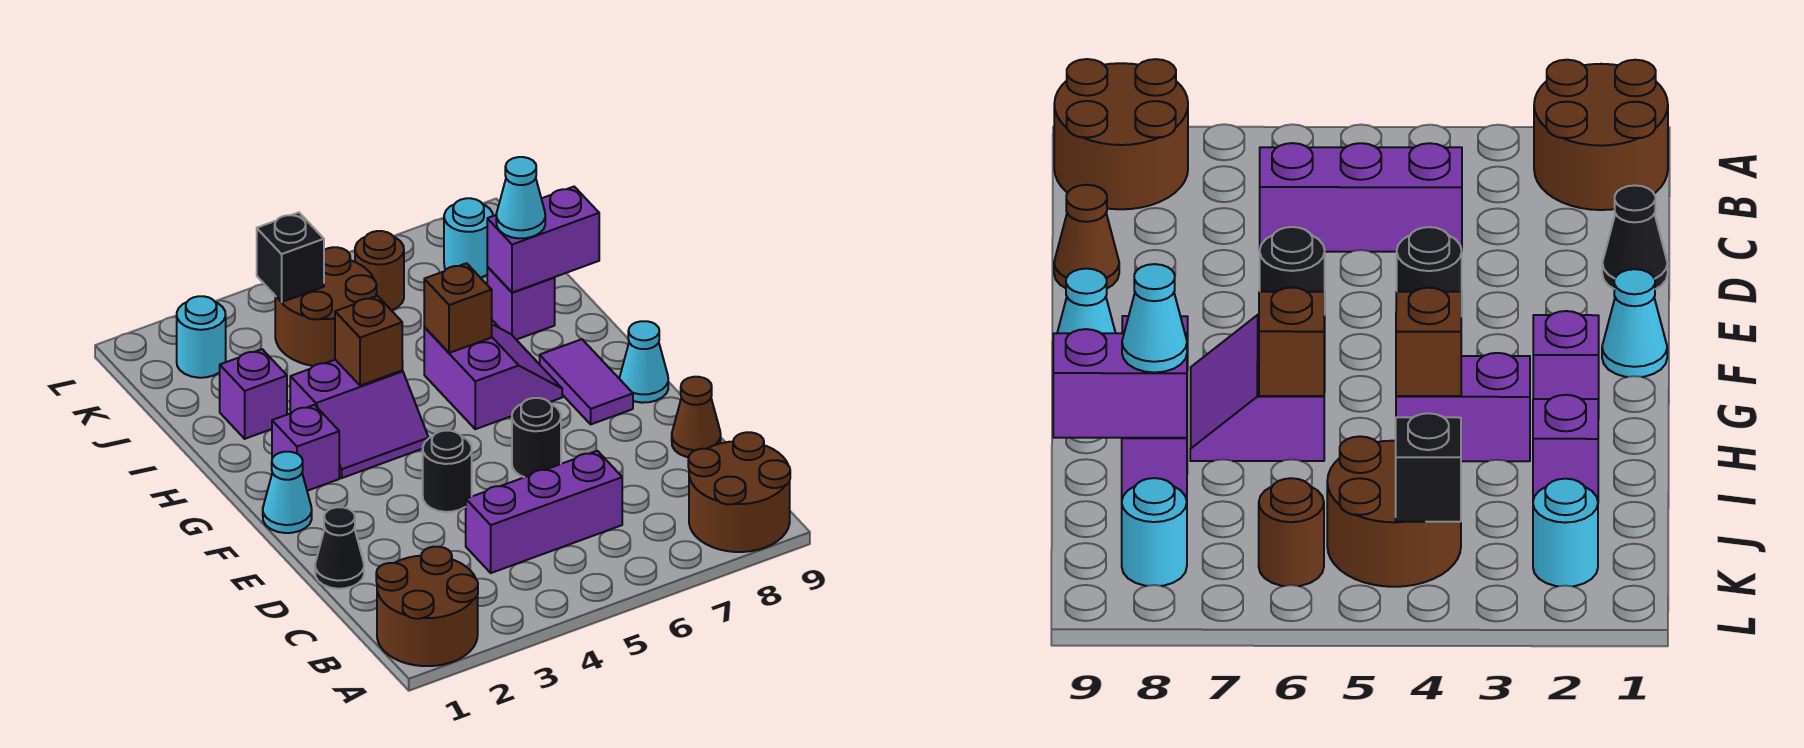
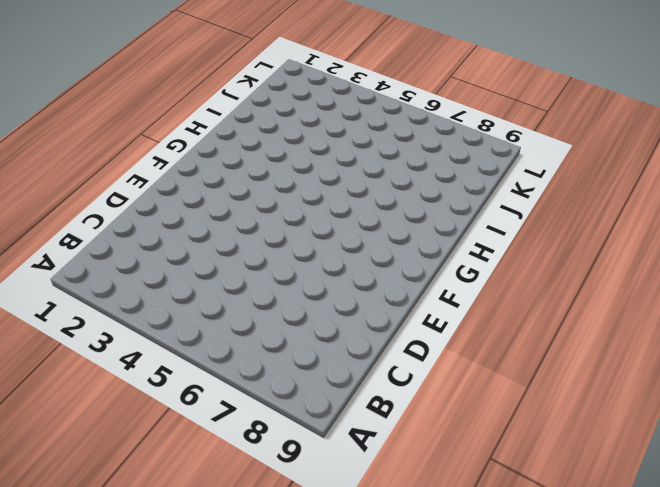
none -> brown 2x2 round brick [376,547,478,666]
none -> brown 2x2 round brick [688,432,790,552]
none -> purple 1x3 brick [466,451,622,573]

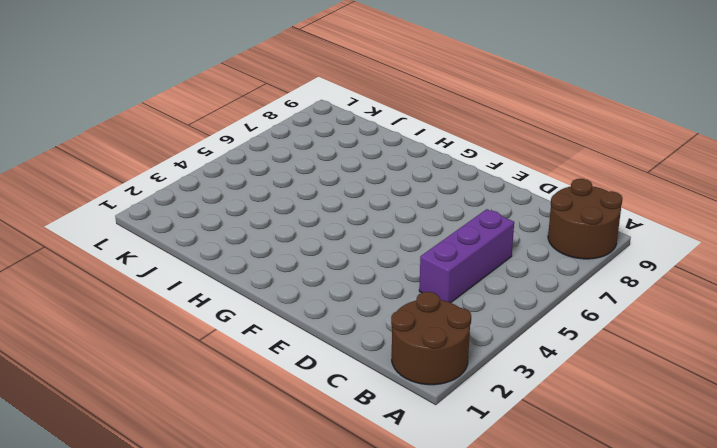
none -> black 1x1 cone [315,507,364,589]
none -> brown 1x1 cone [672,377,721,457]
none -> black 1x1 round brick [423,431,472,512]

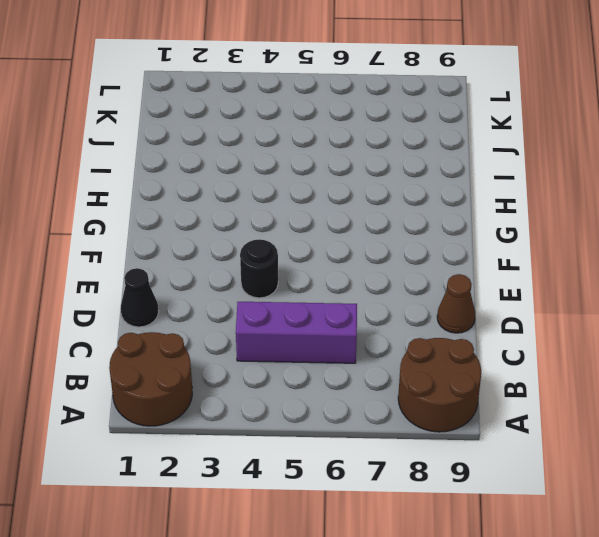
none -> black 1x1 round brick [512,398,561,477]
none -> cyan 1x1 cone [263,452,312,533]
none -> purple 1x2 tile [540,339,633,424]

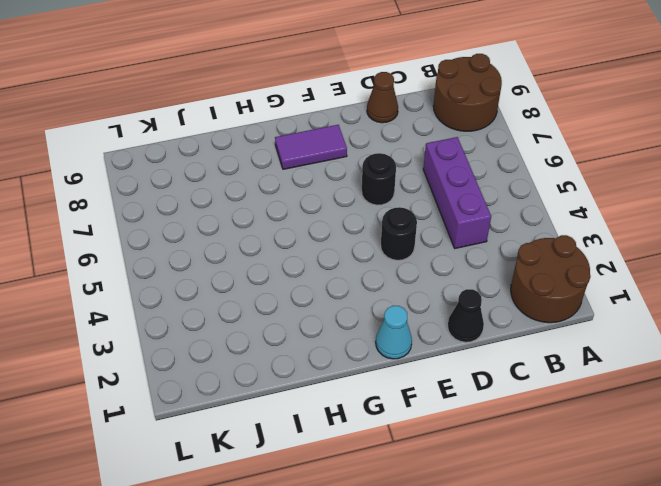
none -> cyan 1x1 cone [619,321,668,403]
none -> purple 1x1 brick [272,405,339,491]
none -> purple 2x2 slope [290,360,429,478]

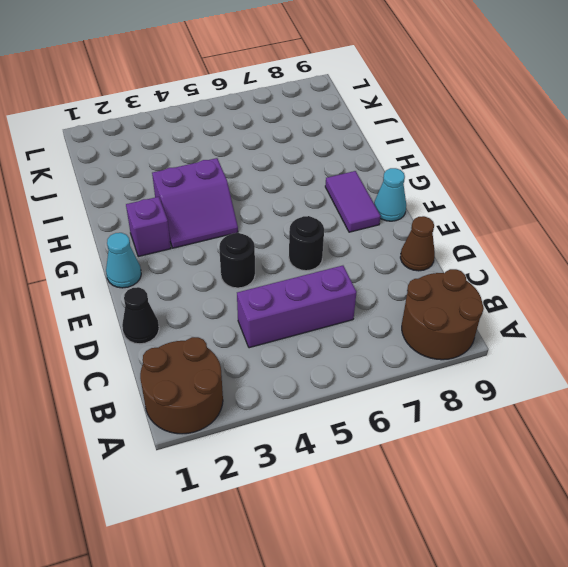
none -> purple 2x2 slope [424,324,562,429]
none -> purple 1x1 brick [220,349,287,439]
none -> purple 1x1 brick [487,267,555,340]

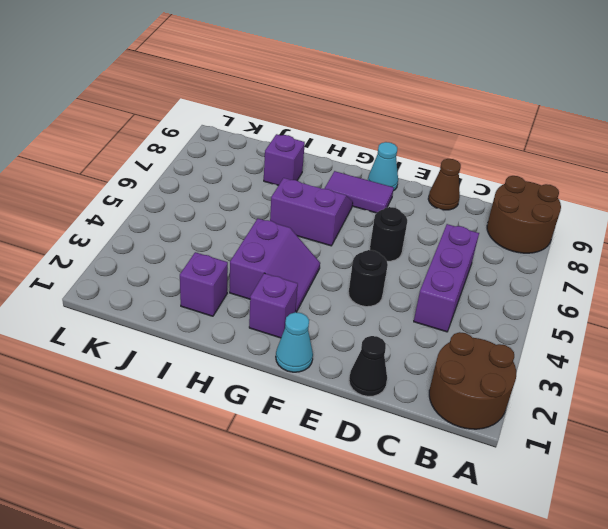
none -> brown 2x2 round brick [275,247,377,366]
none -> cyan 1x1 round brick [177,296,226,378]
none -> brown 1x1 round brick [355,231,404,311]

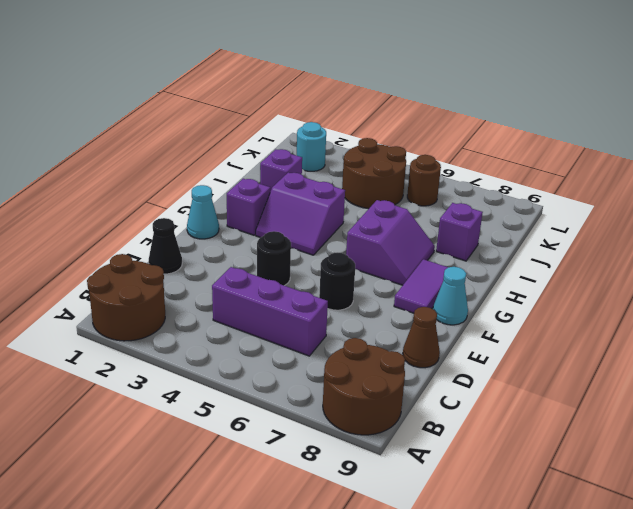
none -> cyan 1x1 round brick [444,198,493,278]
none -> brown 1x1 brick [335,296,402,386]
none -> brown 1x1 brick [424,263,492,353]

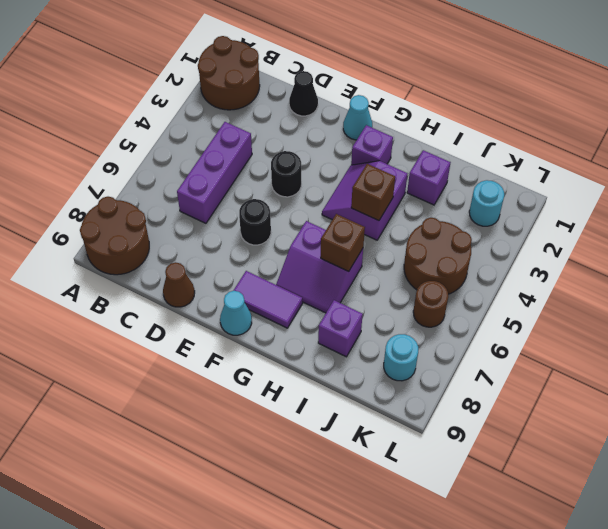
none -> purple 1x2 brick [487,187,599,293]
none -> black 1x1 brick [257,213,324,302]
none -> cyan 1x1 cone [496,157,545,238]

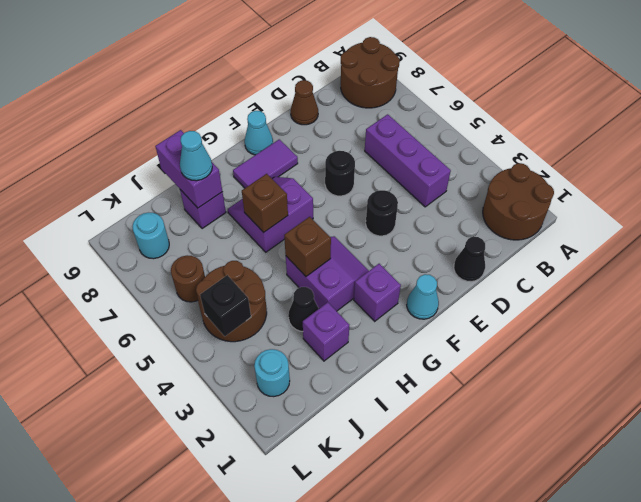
black 1x1 cone [288,287,319,331] -> none

